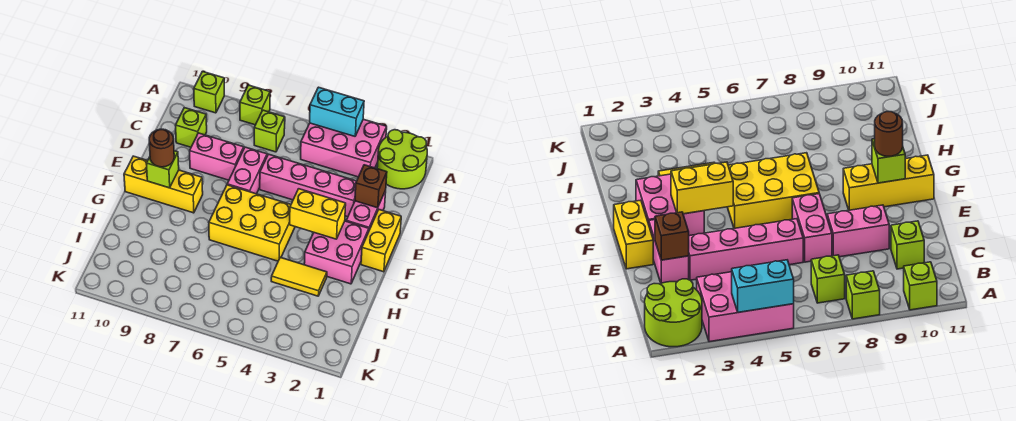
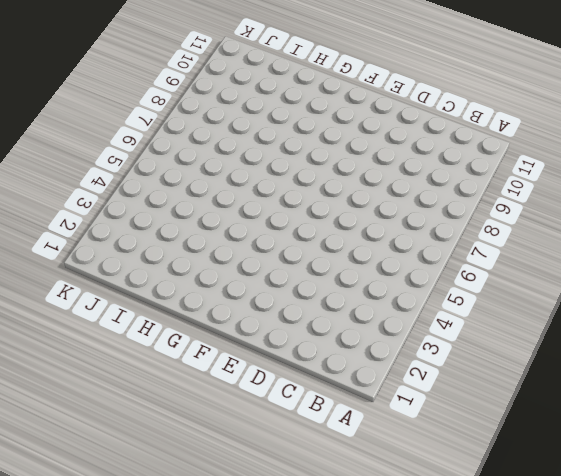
none -> lime 2x2 round brick [377,130,427,189]
none -> pink 2x3 brick [301,119,387,177]
none -> lime 1x1 brick [240,85,270,125]

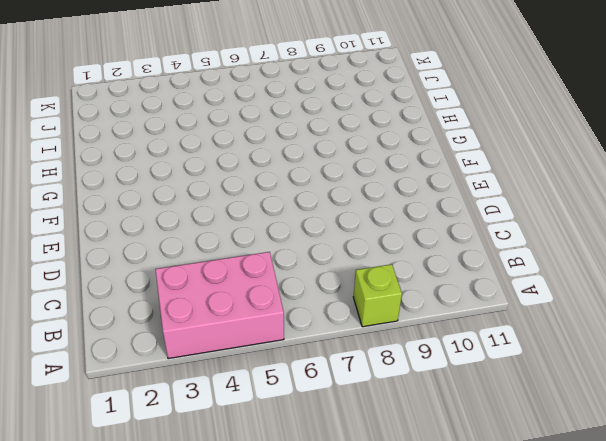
none -> lime 2x2 round brick [377,130,427,189]
none -> lime 1x1 brick [194,72,224,113]
none -> lime 1x1 brick [254,110,285,152]

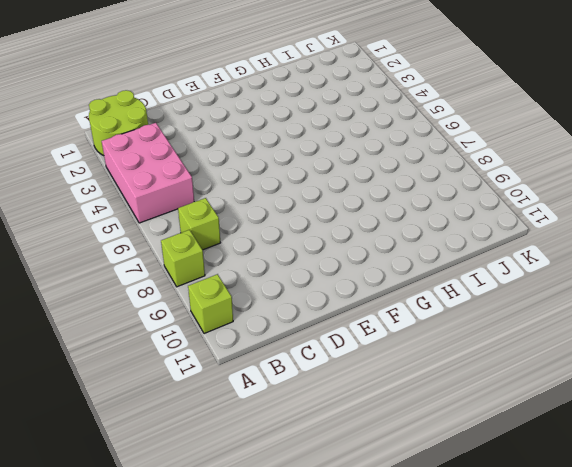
none -> lime 1x1 brick [176,108,207,147]
none -> pink 1x2 brick [346,191,386,230]
none -> pink 1x4 brick [260,154,357,217]

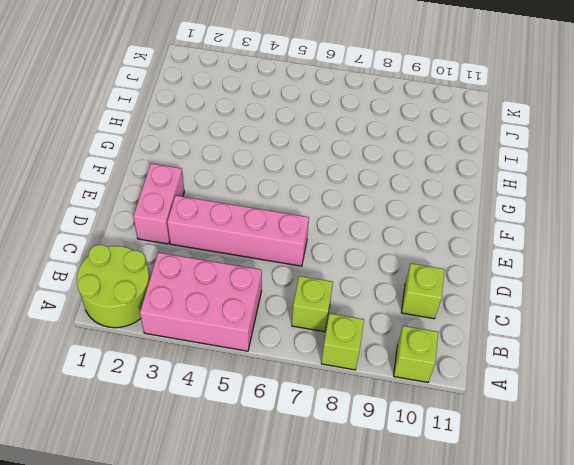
none -> pink 1x2 brick [227,147,267,194]
none -> pink 1x2 brick [190,133,244,180]
none -> yellow 1x2 brick [361,210,401,272]

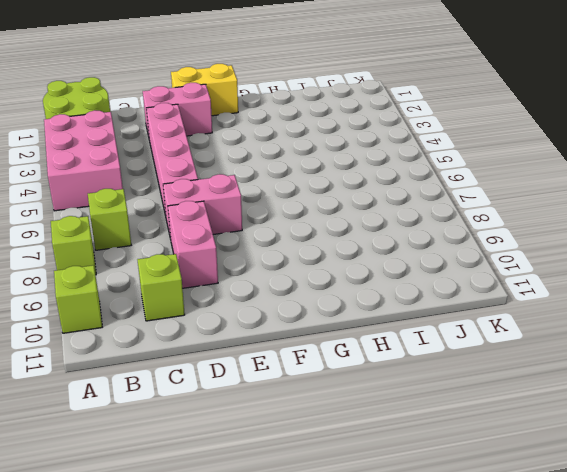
none -> pink 2x2 brick [304,221,369,284]
none -> yellow 2x3 brick [209,185,295,261]
none -> yellow 1x3 brick [124,156,203,213]

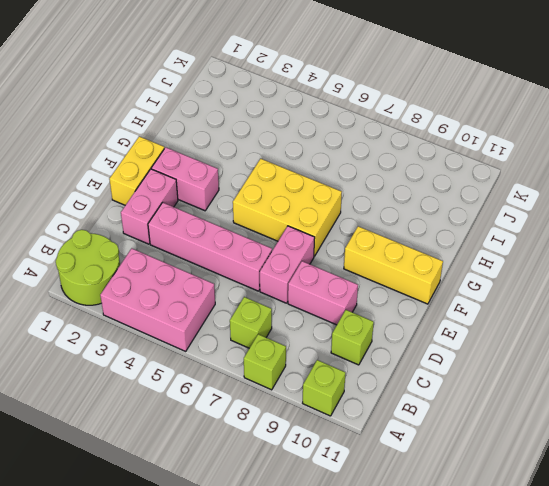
pink 1x2 brick [151,147,219,211] -> pink 2x2 brick [304,221,369,284]
none -> yellow 1x2 tile [271,257,327,296]
none -> cyan 1x2 brick [310,87,364,136]
none -> brown 1x1 brick [355,165,387,208]

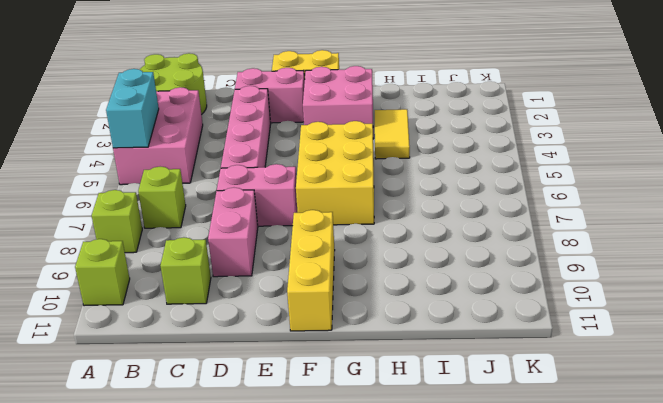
none -> brown 1x1 brick [355,165,387,208]
none -> yellow 1x2 brick [290,189,346,239]
none -> lime 1x1 brick [146,151,179,188]

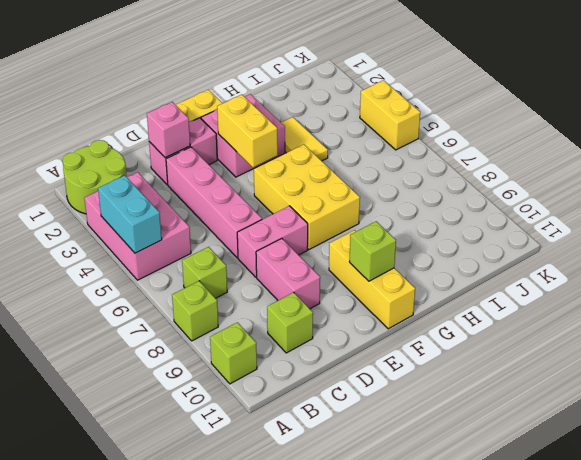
pink 1x1 brick [147,102,190,158] -> brown 1x1 brick [355,165,387,208]
yellow 1x2 brick [360,80,420,150] -> none
none -> brown 1x1 round brick [149,129,174,167]

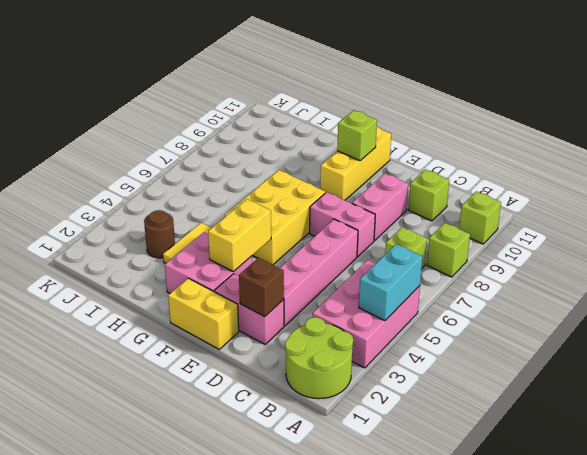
brown 1x1 round brick [144,210,175,258] -> brown 1x1 round brick moved to [149,129,174,167]

